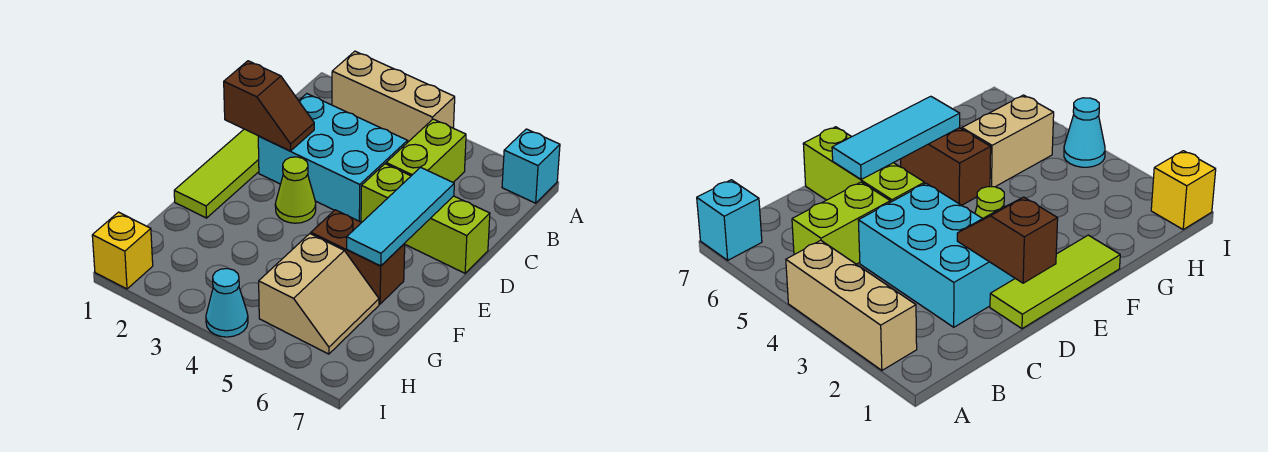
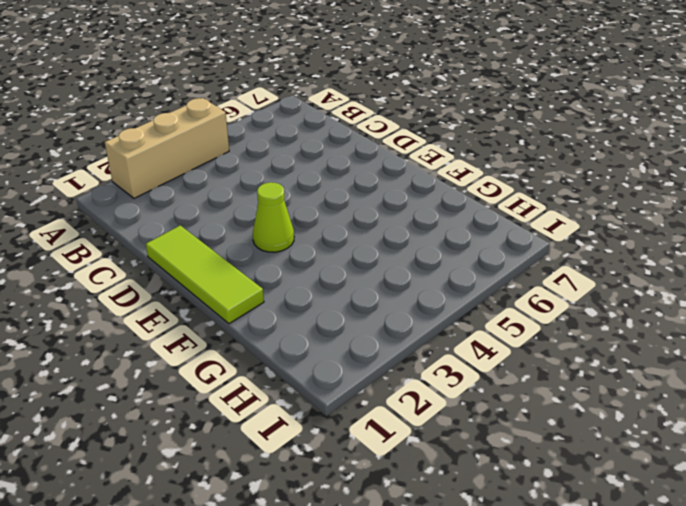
none -> cyan 1x1 brick [502,129,560,203]
none -> lime 1x2 brick [386,119,466,182]
none -> cyan 2x3 brick [258,94,407,222]

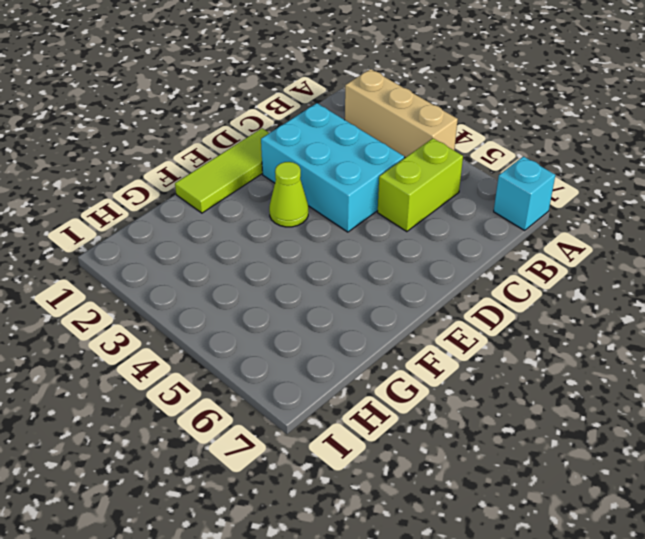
none -> lime 1x3 brick [361,164,490,273]
none -> brown 1x2 brick [311,210,405,304]
none -> tan 2x2 slope [259,234,379,354]

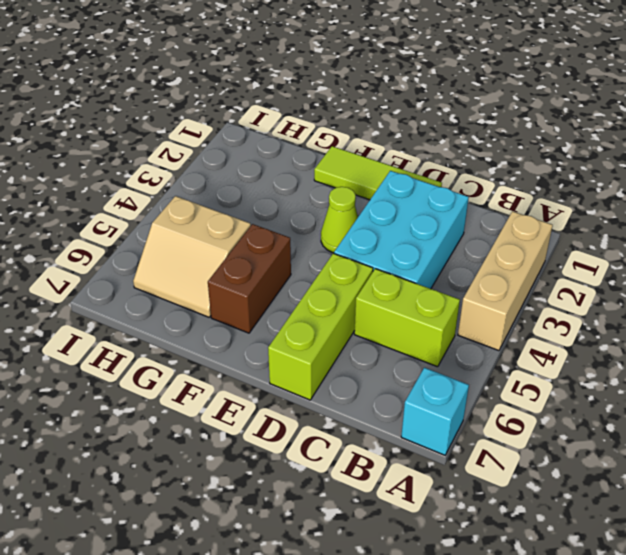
none -> yellow 1x1 brick [92,212,153,289]
none -> cyan 1x1 cone [206,268,248,337]
none -> brown 1x2 slope [224,61,314,151]

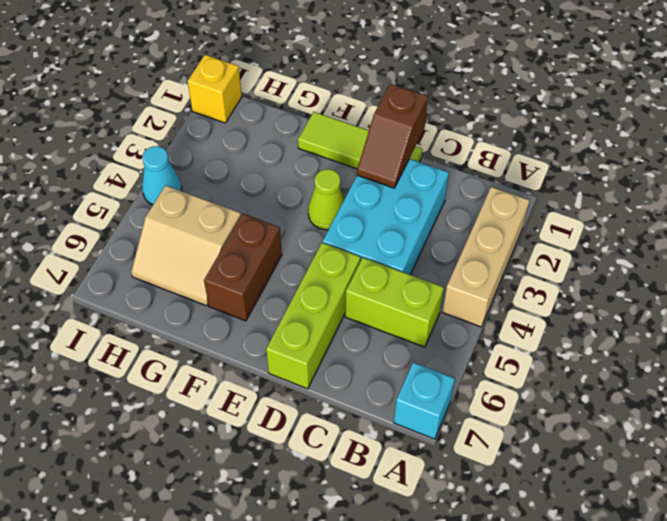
none -> cyan 1x3 tile [347,167,454,266]

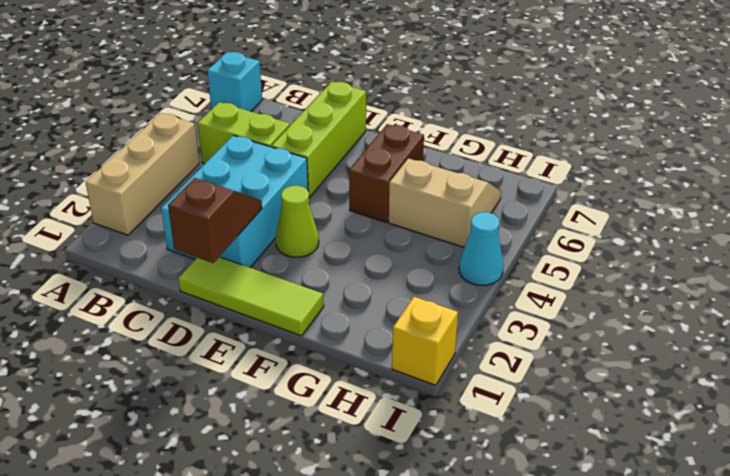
none -> cyan 1x3 tile [347,167,454,266]

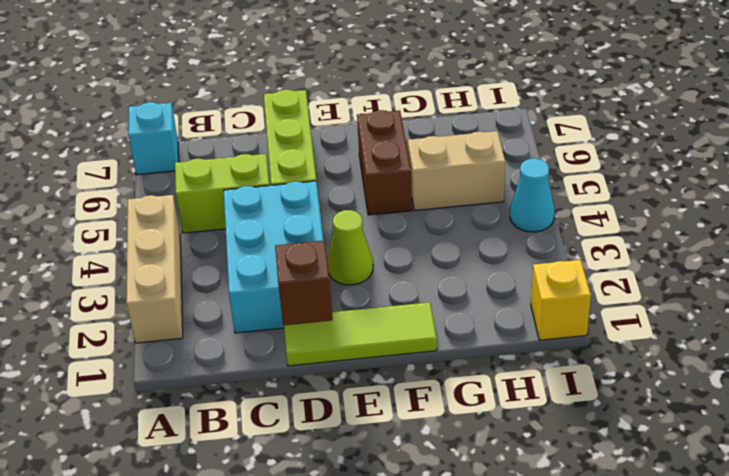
none -> cyan 1x3 tile [347,167,454,266]

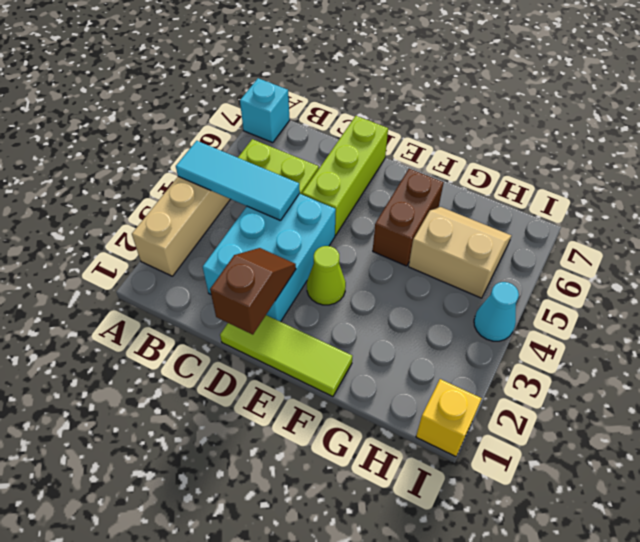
cyan 1x3 tile [176,141,300,221] -> cyan 1x3 tile moved to [347,167,454,266]

